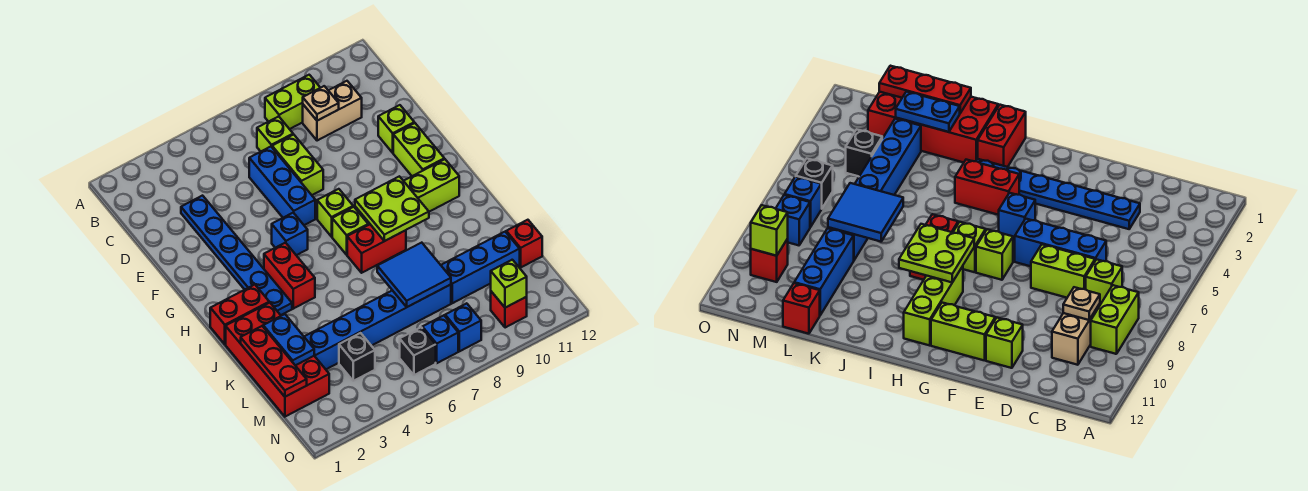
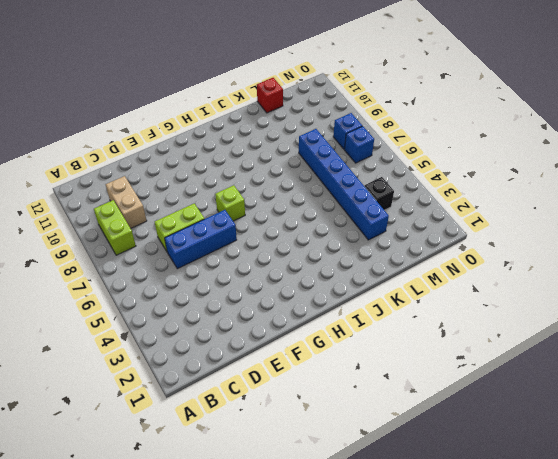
none -> lime 1x1 brick [257,116,293,151]
none -> blue 1x6 plate [181,196,292,315]
none -> lime 1x1 brick [378,105,414,153]
none -> lime 1x2 brick [393,123,444,176]

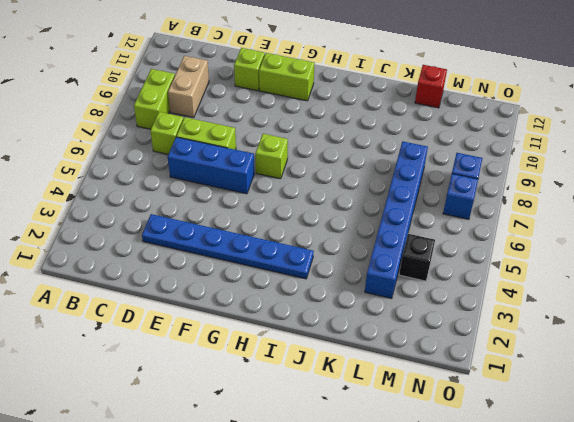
none -> blue 1x1 brick [272,213,308,255]
none -> red 1x2 brick [264,243,315,309]
none -> lime 1x1 brick [332,207,368,255]
none -> lime 1x3 brick [404,159,459,212]

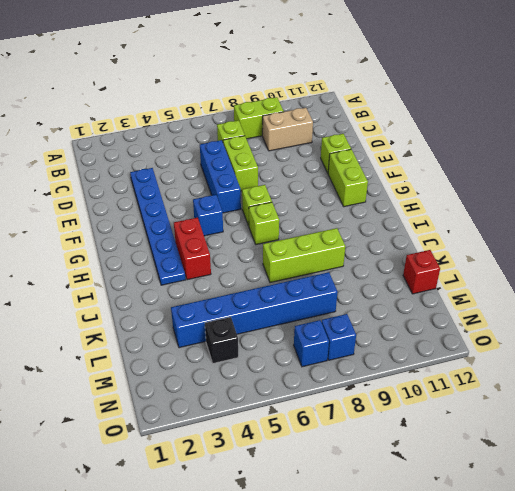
lime 1x3 brick [263,228,345,283] -> lime 1x3 brick moved to [404,159,459,212]
none -> red 1x2 brick [210,285,269,344]
none -> red 1x2 brick [347,225,406,273]
none -> red 2x4 brick [226,303,329,417]
none -> blue 1x3 brick [441,232,520,303]

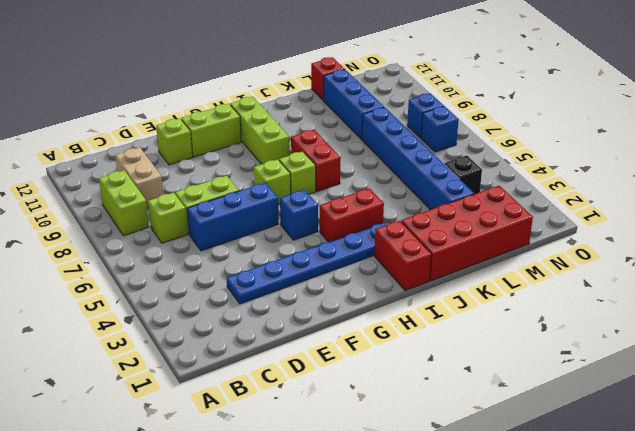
none -> black 1x1 brick [400,327,436,375]
none -> red 1x1 brick [491,292,527,328]
none -> tan 1x1 plate [303,86,339,121]
none -> lime 2x2 plate [355,176,429,241]

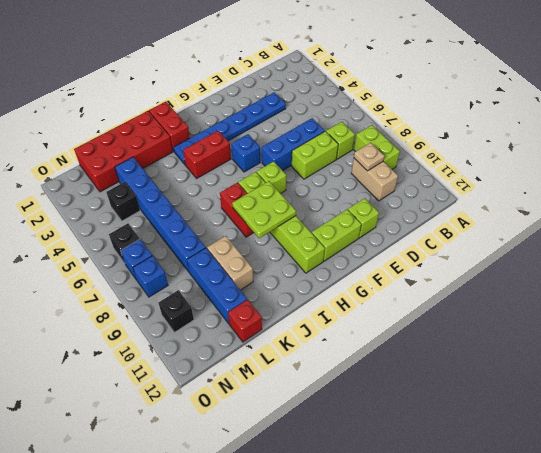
tan 1x2 brick [207,236,253,290] -> none
black 1x1 brick [158,290,194,332] -> red 1x1 brick [491,292,527,328]
none -> red 1x3 plate [241,326,307,397]
none -> blue 1x2 plate [263,314,314,365]
none -> blue 2x2 tile [377,243,451,307]
none -> lime 1x1 brick [491,260,527,308]

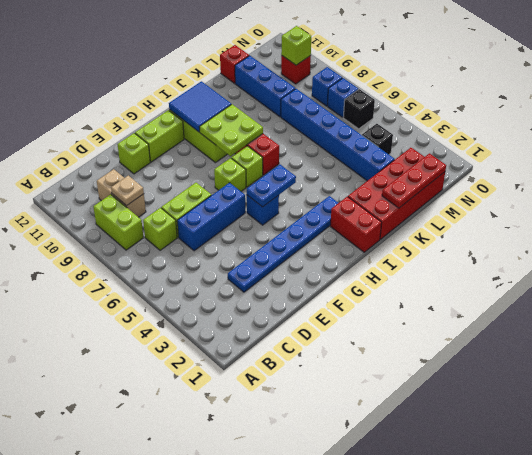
blue 1x2 plate [247,165,296,207] -> blue 1x2 plate moved to [263,314,314,365]
blue 2x2 tile [169,81,231,132] -> blue 2x2 tile moved to [377,243,451,307]
none -> red 1x2 brick [264,243,315,309]

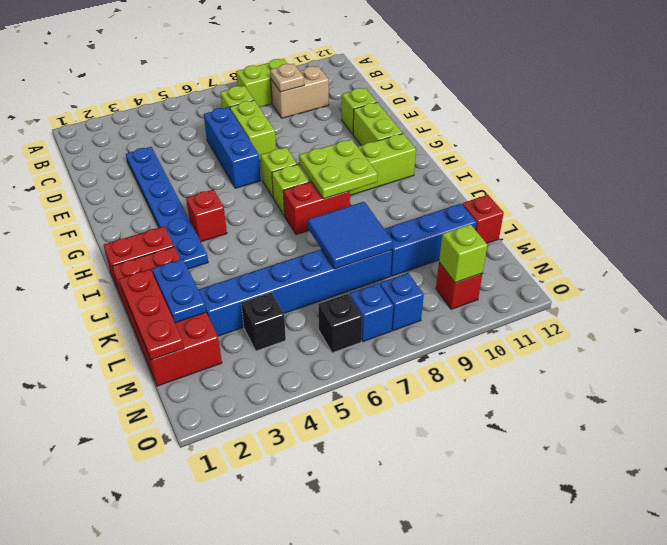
red 1x1 brick [186,189,227,242] -> red 1x2 brick [264,243,315,309]
none -> blue 1x1 brick [272,213,308,255]

